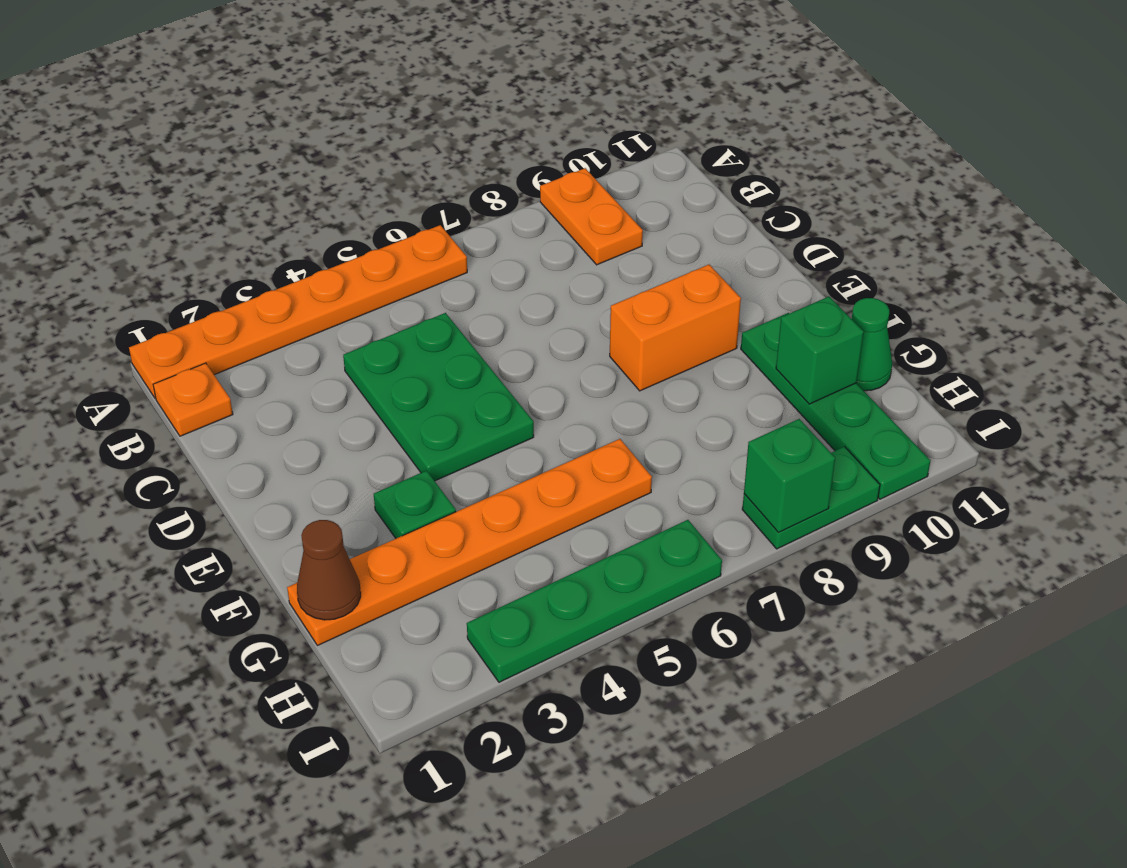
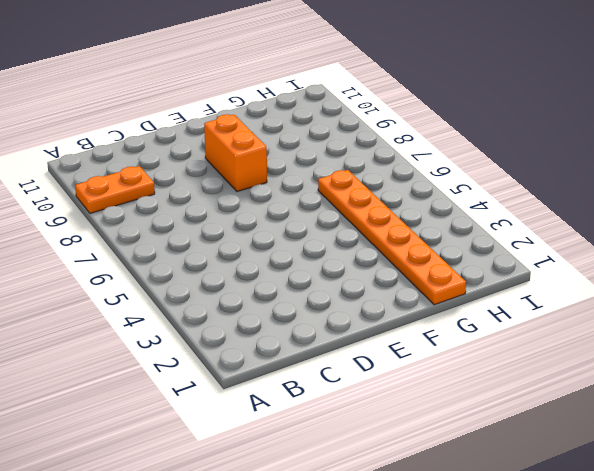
none -> orange 1x6 plate [129,225,467,398]
none -> orange 1x1 plate [153,363,233,436]
none -> green 2x3 plate [343,313,534,481]

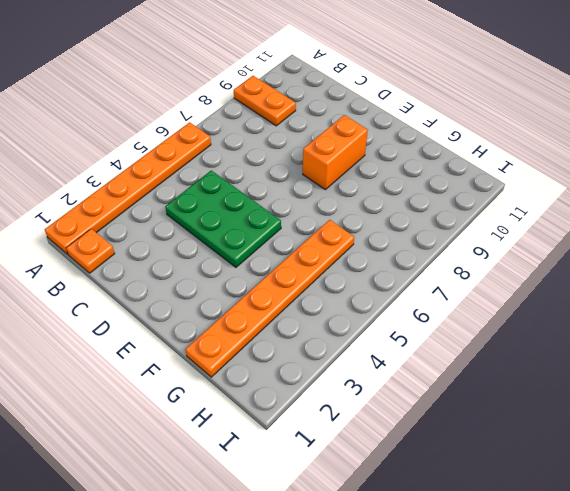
none -> green 1x1 plate [374,471,456,538]
none -> green 1x4 plate [741,313,930,499]
none -> green 1x1 cone [852,298,892,391]

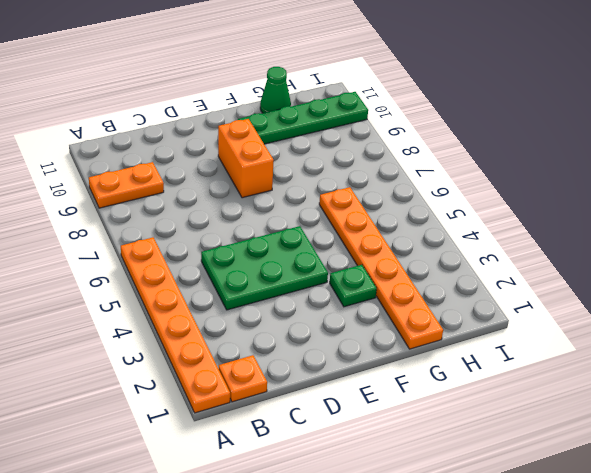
none -> green 1x4 plate [467,520,722,682]
none -> green 1x2 plate [742,447,880,549]
none -> brown 1x1 cone [297,520,361,620]

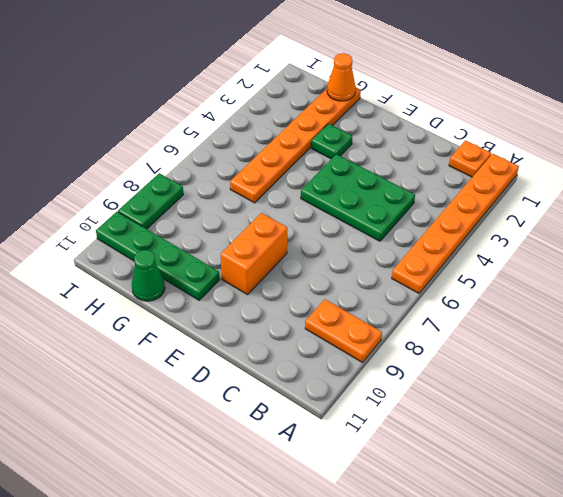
orange 1x1 cone [327,53,356,101] -> brown 1x1 cone [297,520,361,620]
none -> green 1x4 plate [467,520,722,682]
none -> green 1x1 brick [776,297,864,404]
none -> green 1x1 brick [744,419,835,532]

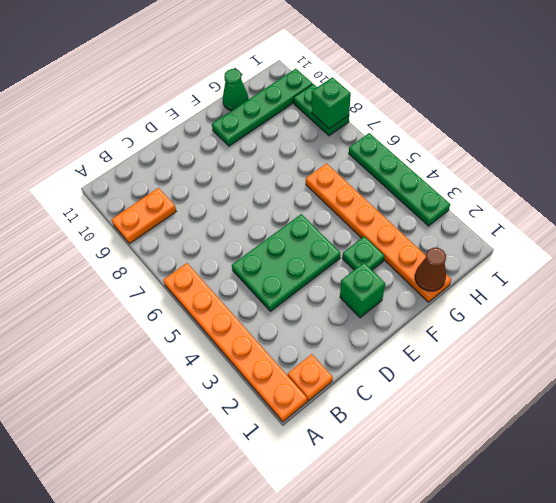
green 1x1 brick [340,263,385,318] -> green 1x1 brick moved to [776,297,864,404]
none -> orange 1x2 brick [610,265,741,391]

